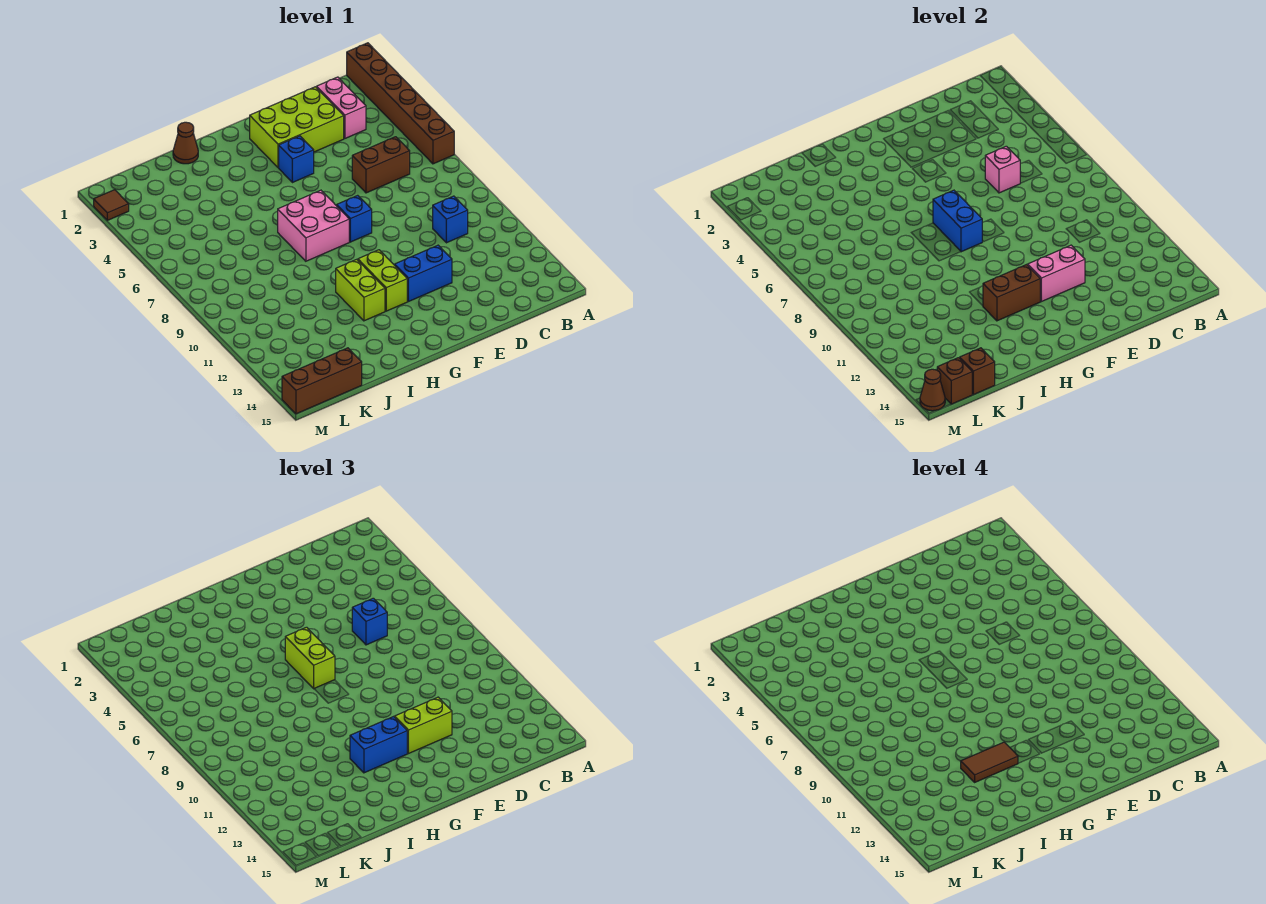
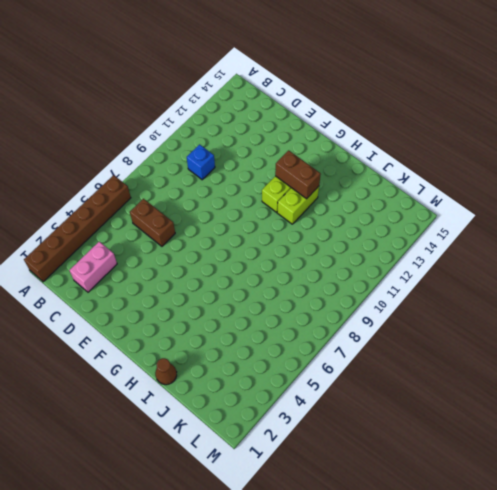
none -> lime 2x3 brick [250,87,344,168]
none -> blue 1x2 brick [395,245,452,302]
none -> blue 1x1 brick [279,136,314,183]

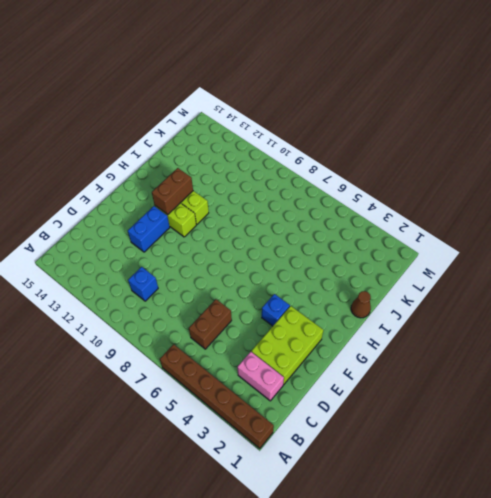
none -> blue 1x1 brick [337,195,372,242]
none -> pink 2x2 brick [278,190,349,261]
none -> brown 1x3 brick [282,348,362,414]

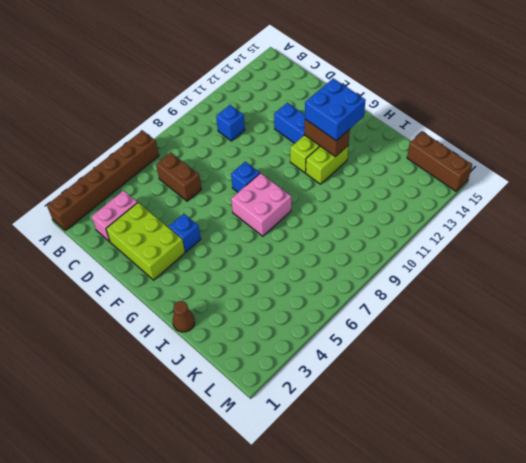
blue 2x2 brick [305,78,366,141] -> blue 1x2 brick [350,717,407,773]
none -> brown 1x1 tile [94,190,129,220]
none -> pink 1x1 brick [985,146,1020,193]
none -> pink 1x2 brick [1028,245,1085,302]

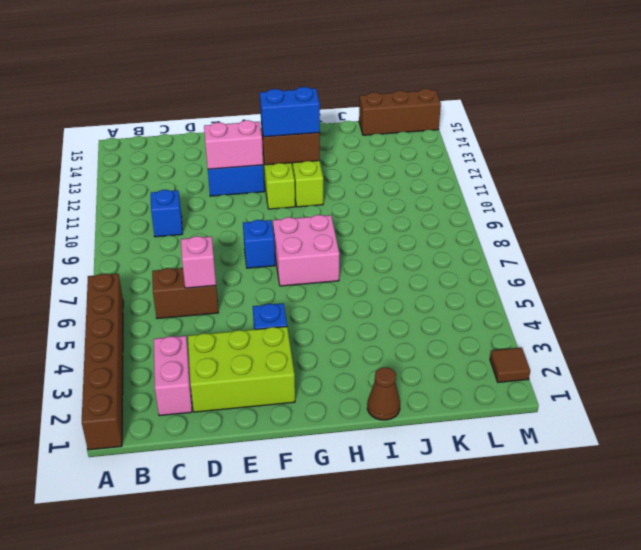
none -> blue 1x2 brick [933,190,982,252]
none -> brown 1x1 brick [960,348,995,395]
none -> brown 1x1 brick [937,358,972,404]

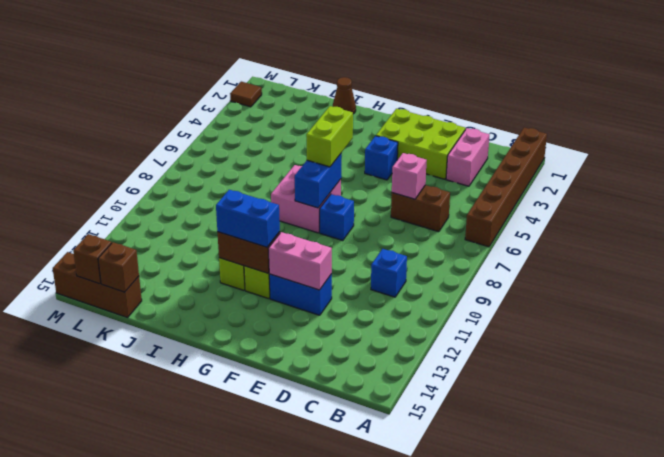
none -> brown 1x1 cone [920,369,945,411]
none -> blue 1x1 brick [352,598,387,645]
none -> lime 1x2 brick [395,697,452,754]

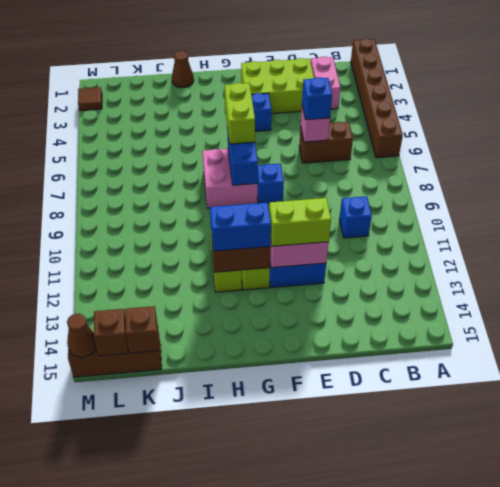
none -> brown 1x2 tile [961,742,1018,782]

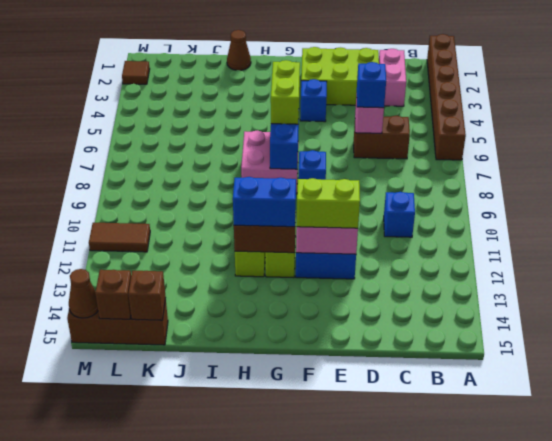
brown 1x2 tile [89,223,150,252] -> brown 1x2 tile moved to [961,742,1018,782]

